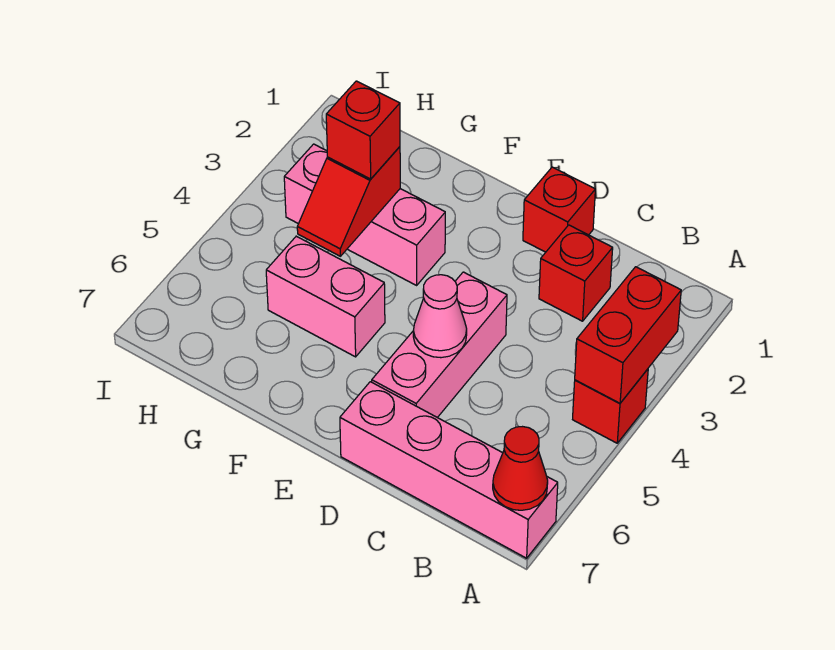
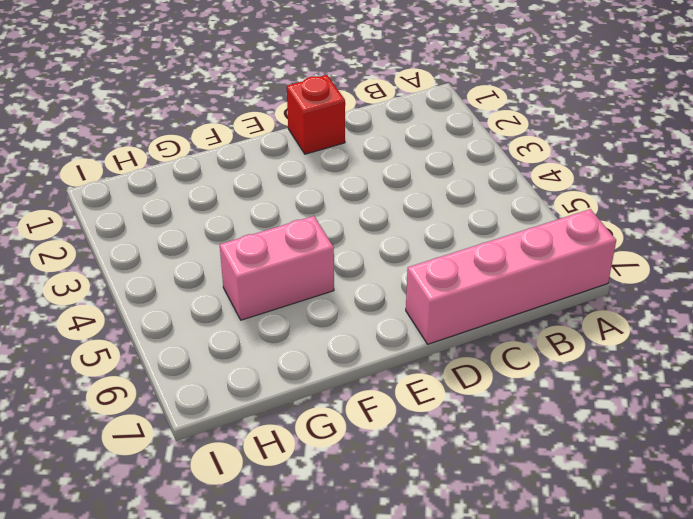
none -> red 1x1 brick [573,369,648,443]
none -> red 1x1 brick [539,225,613,321]
none -> pink 1x3 brick [372,272,507,418]

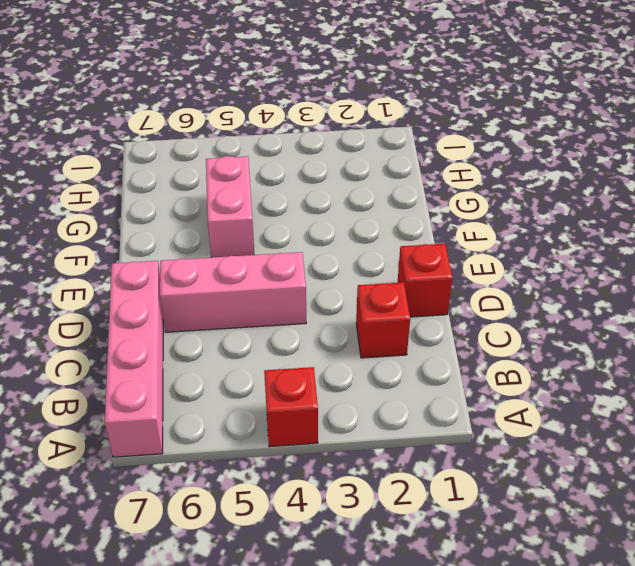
none -> pink 1x3 brick [284,144,445,285]
none -> red 1x2 brick [575,267,681,403]
none -> red 1x1 cone [493,427,548,510]

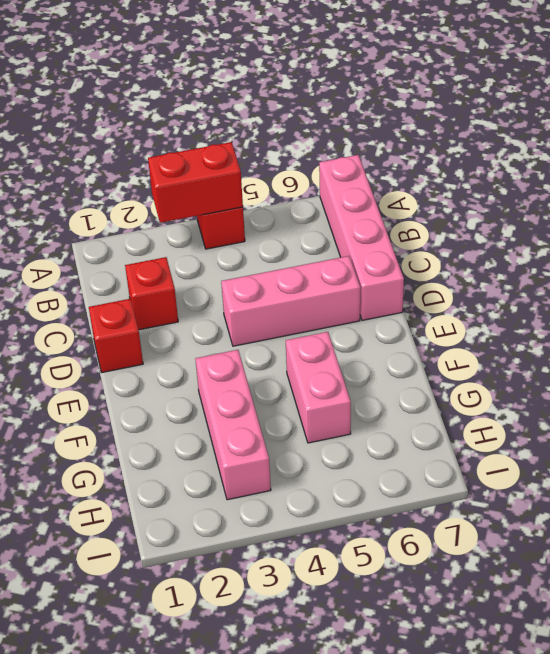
none -> red 1x1 cone [493,427,548,510]
none -> pink 1x1 cone [413,275,467,358]
none -> red 1x2 slope [297,147,400,256]

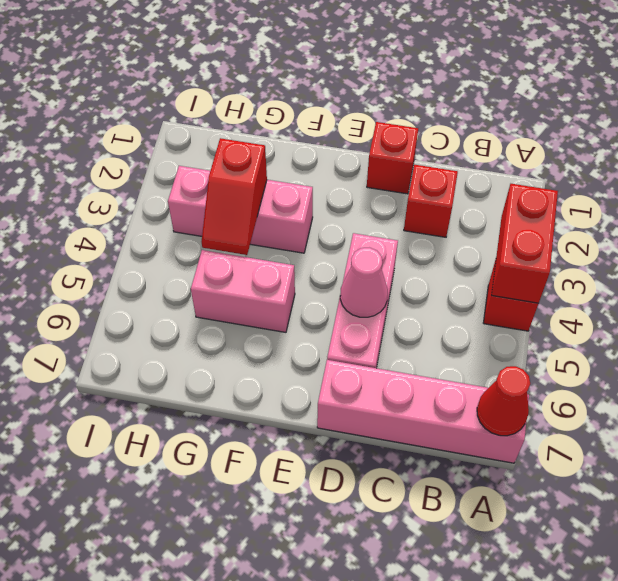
none -> red 1x1 brick [326,81,400,179]

